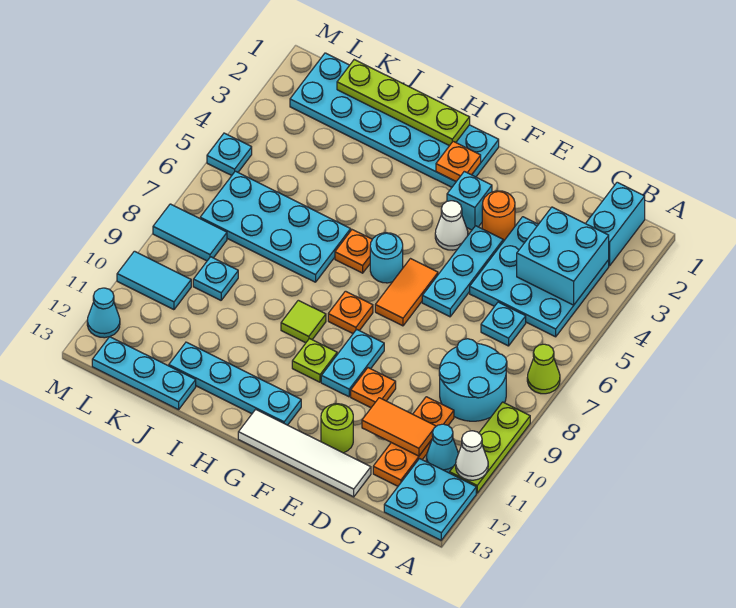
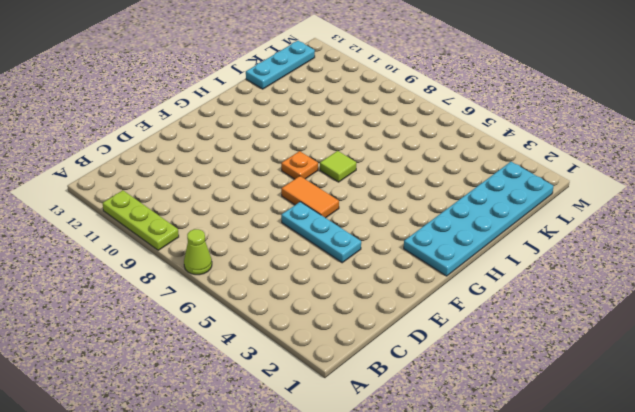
lime 1x1 tile [320,151,356,182] -> lime 1x1 tile moved to [281,300,326,343]
none -> cyan 2x2 plate [384,459,476,540]
none -> cyan 1x2 brick [586,182,645,266]
none -> cyan 3x3 plate [470,217,609,337]
none -> cyan 2x2 round brick [439,339,507,421]

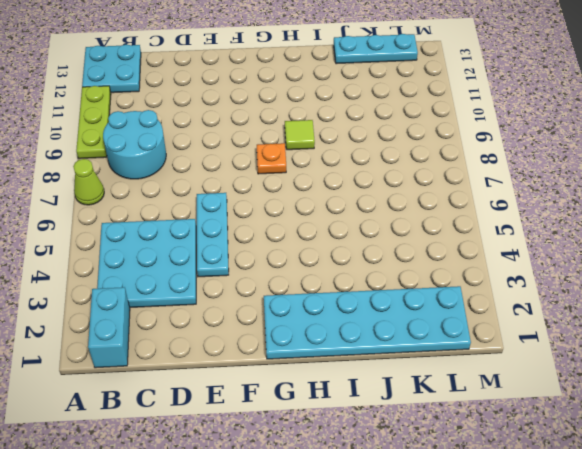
none -> cyan 1x1 cone [426,424,458,473]
none -> cyan 1x1 plate [481,302,526,346]
none -> orange 1x3 plate [373,397,454,486]
none -> white 1x4 tile [238,409,371,497]

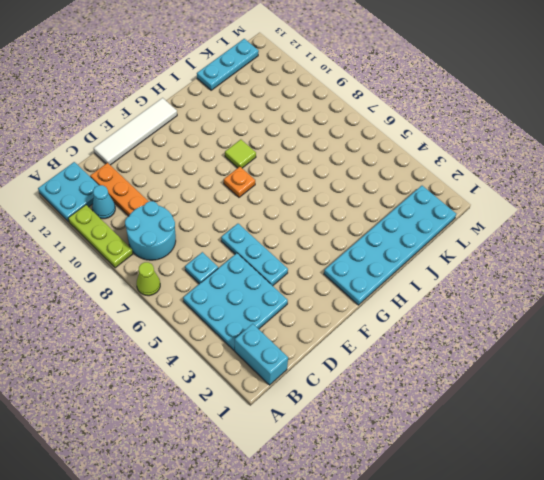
none -> orange 1x1 round brick [482,191,515,240]
none -> orange 1x1 plate [351,368,396,408]
none -> lime 1x1 round brick [321,404,353,453]
none -> cyan 1x1 brick [447,171,492,230]

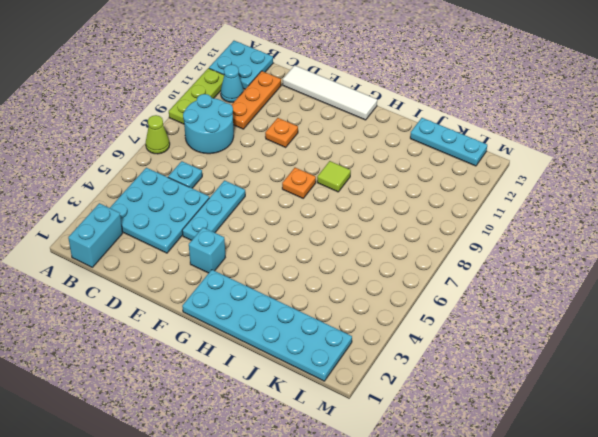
none -> orange 1x1 round brick [482,191,515,240]
none -> lime 1x1 round brick [321,404,353,453]
none -> white 1x1 cone [435,201,468,250]
none -> orange 1x2 tile [375,259,438,326]

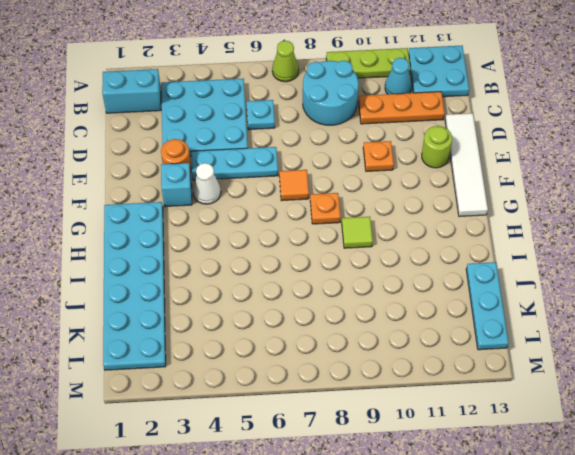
orange 1x1 tile [279,170,309,201] -> orange 1x2 tile [375,259,438,326]
none -> cyan 1x2 plate [321,329,384,397]
none -> cyan 1x1 round brick [370,233,403,283]
none -> lime 1x1 plate [292,339,337,382]
none -> cyan 1x4 plate [169,342,301,425]

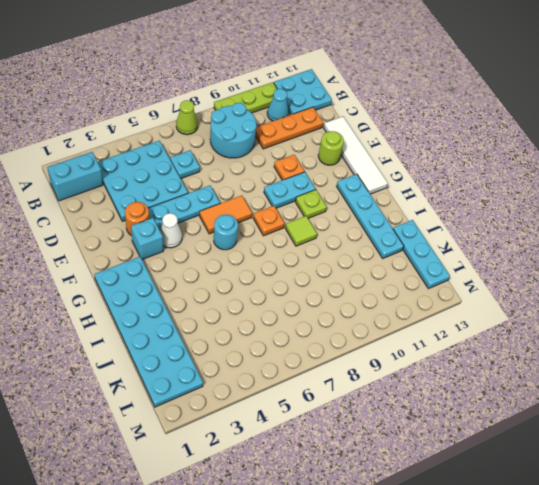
none -> orange 1x1 plate [335,230,372,273]
none -> cyan 2x4 plate [200,171,351,282]
none -> cyan 1x1 plate [193,257,238,300]
none -> cyan 1x2 tile [153,204,227,261]

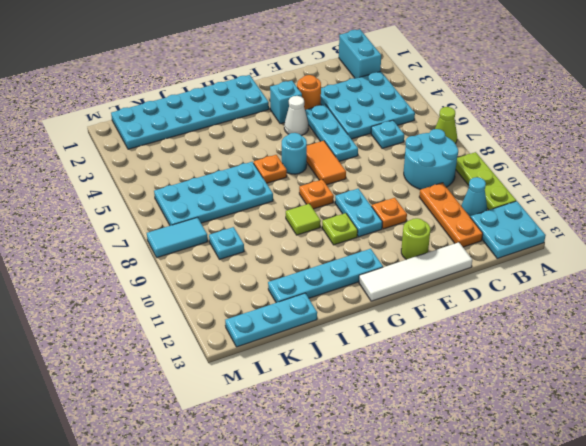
none -> cyan 1x2 tile [117,251,191,310]
none -> cyan 1x1 plate [207,133,252,175]
none -> cyan 1x1 cone [87,288,120,338]
none -> white 1x1 cone [456,431,488,480]

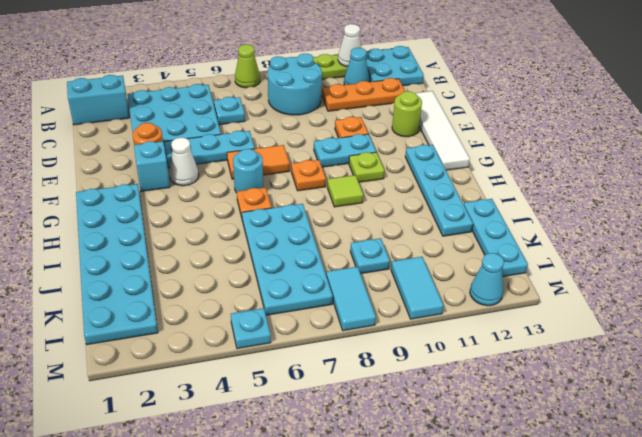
none -> cyan 2x2 brick [517,207,609,305]
none -> orange 1x2 tile [362,398,436,456]
none -> orange 1x1 plate [436,141,481,181]
none -> lime 1x4 plate [337,60,470,146]

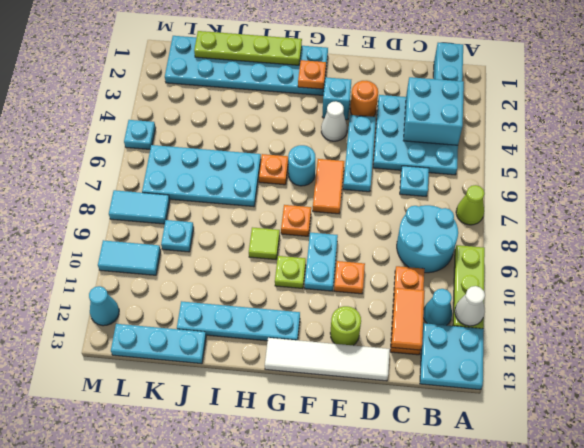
orange 1x2 tile [391,288,424,350] -> orange 1x2 tile turned to [362,398,436,456]

